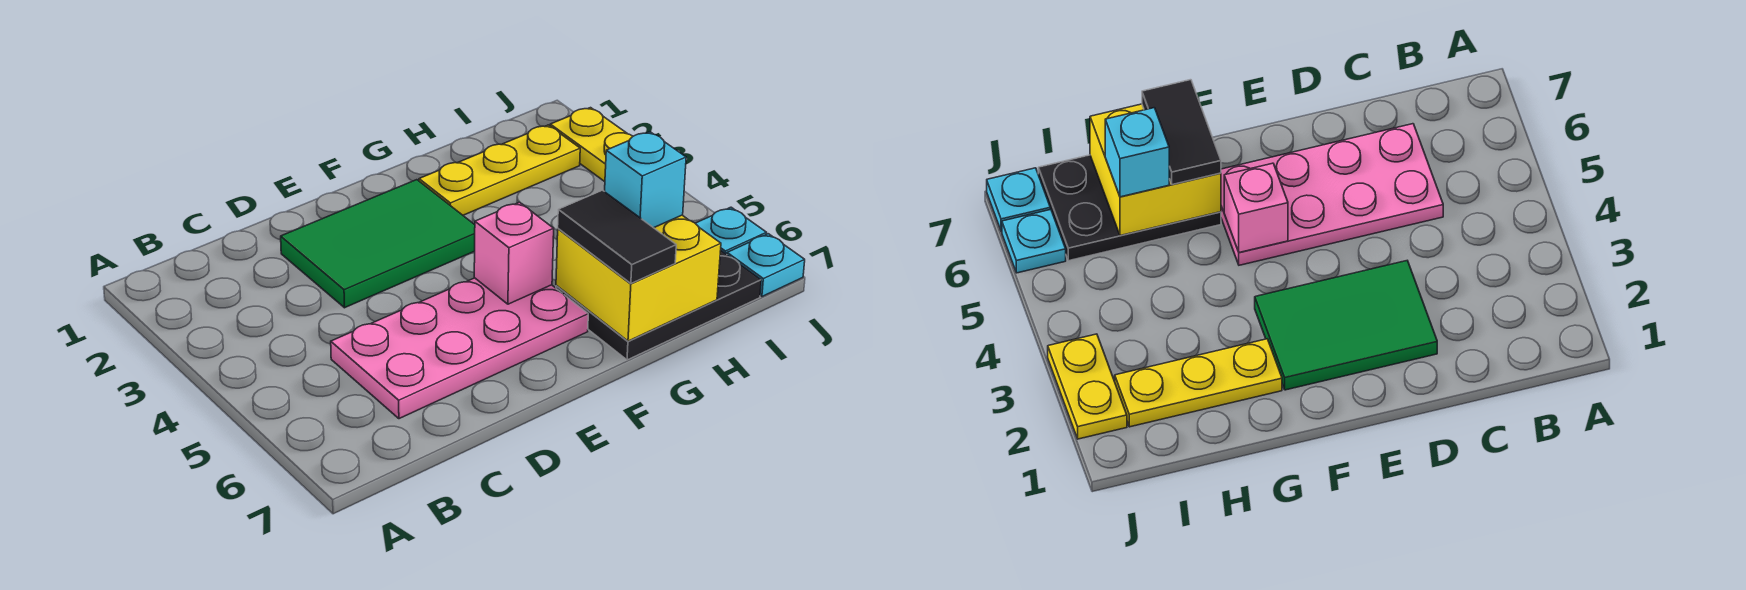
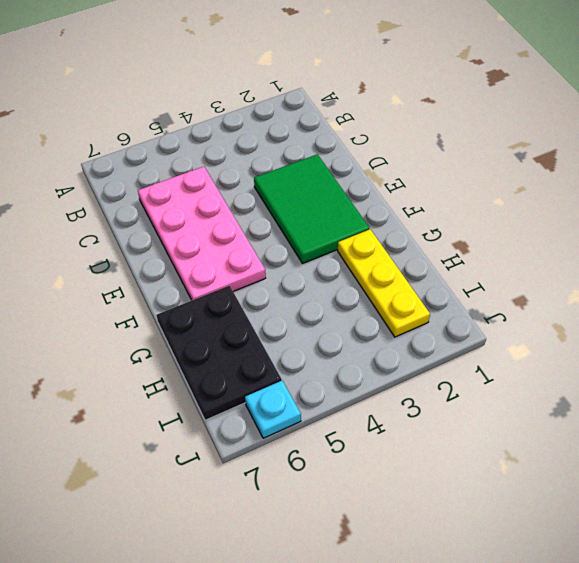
none -> yellow 1x2 plate [550,108,633,182]
none -> cyan 1x1 plate [727,234,805,296]

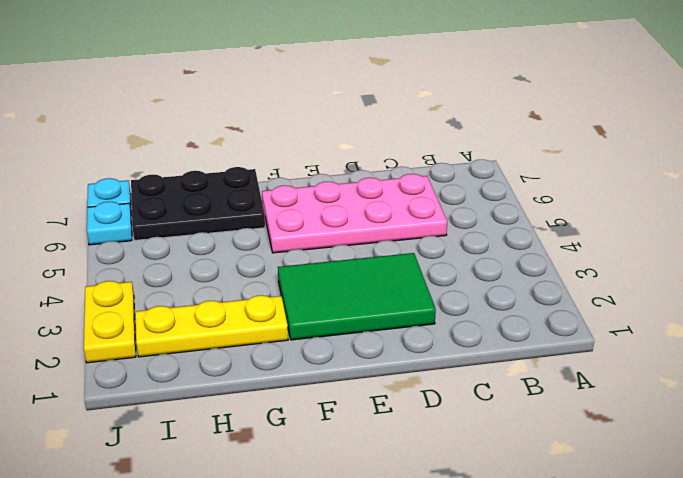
none -> pink 1x1 brick [474,202,554,304]
none -> yellow 2x2 brick [556,215,721,341]

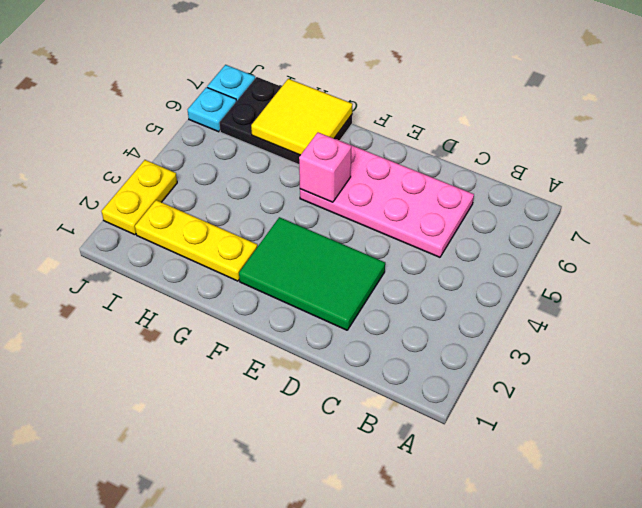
yellow 2x2 tile [251,79,353,155] -> yellow 2x2 brick [556,215,721,341]
none -> black 1x2 tile [558,190,676,283]
none -> cyan 1x1 brick [605,132,686,228]

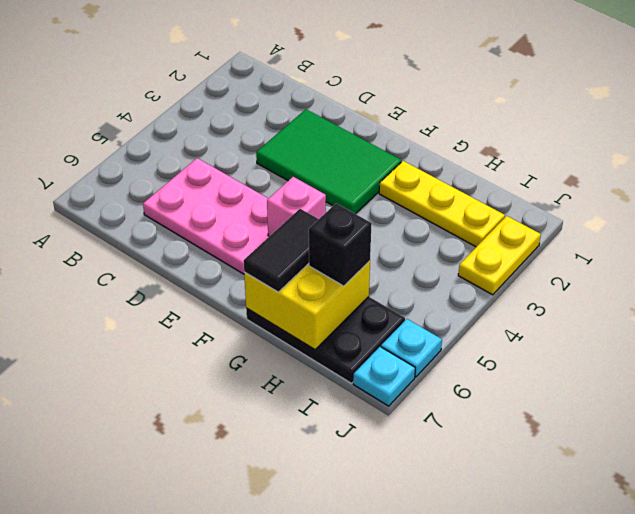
black 1x1 brick [309,203,372,286] -> cyan 1x1 brick [605,132,686,228]

